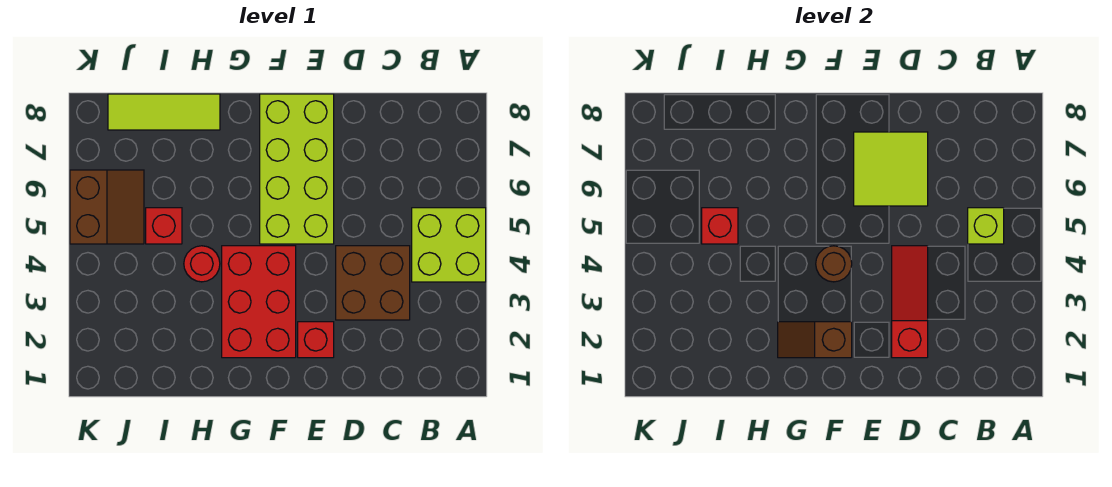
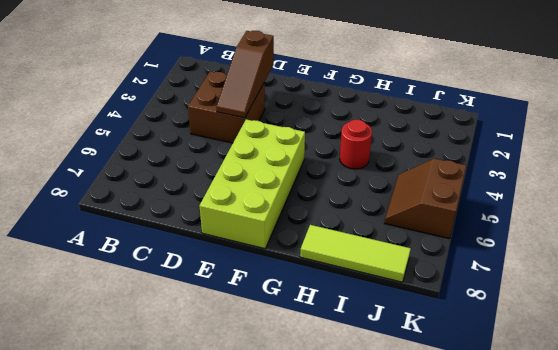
brown 1x3 slope [217,31,274,118] -> red 1x3 slope [892,246,928,358]
none -> lime 2x2 brick [412,208,486,282]
none -> red 1x1 brick [298,322,334,358]
none -> red 2x3 brick [222,246,296,358]

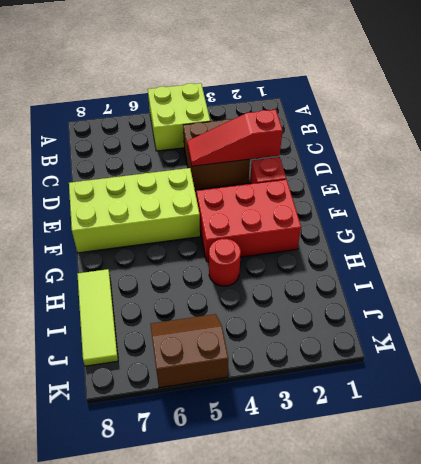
none -> red 1x1 brick [146,208,182,244]
none -> lime 1x1 brick [968,208,1004,244]
none -> lime 2x2 tile [854,132,928,206]

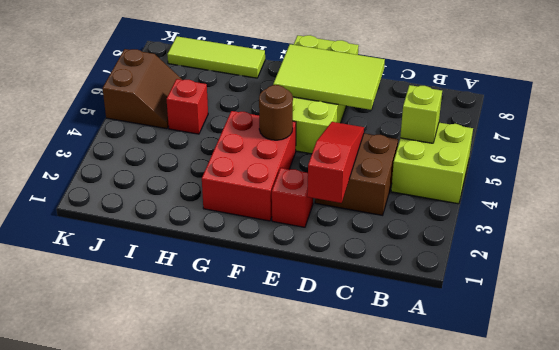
lime 2x3 tile [273,44,385,110] -> lime 2x2 tile [854,132,928,206]
none -> red 1x1 round brick [184,246,220,282]
none -> brown 1x2 slope [778,322,852,358]
none -> red 1x1 brick [702,208,738,244]

